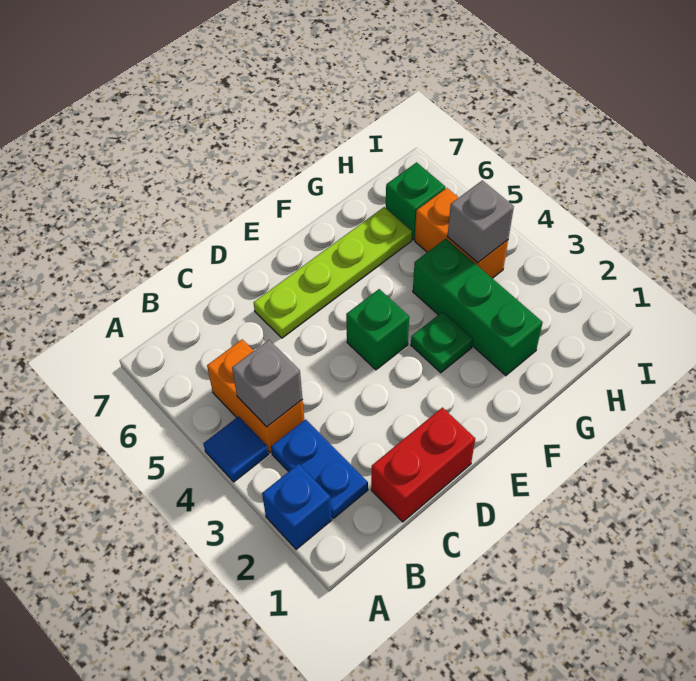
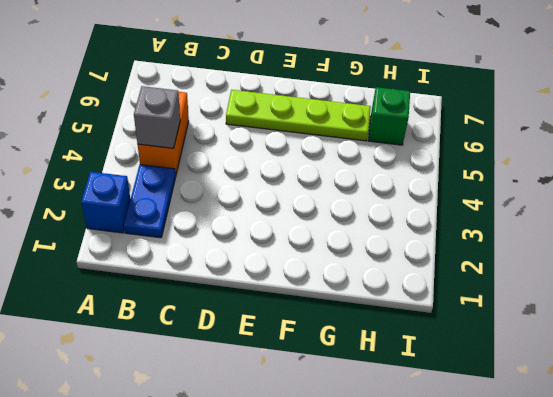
none -> blue 1x1 tile [203,416,269,482]
none -> red 1x2 brick [371,408,475,522]
none -> green 1x1 brick [346,289,409,370]

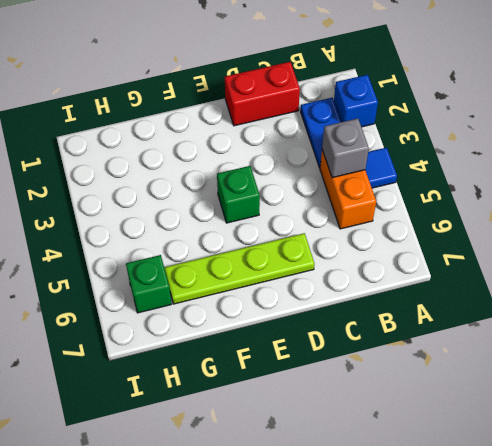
none -> green 1x1 plate [411,312,473,373]
none -> green 1x3 brick [413,239,543,376]
none -> orange 1x2 brick [415,188,508,278]

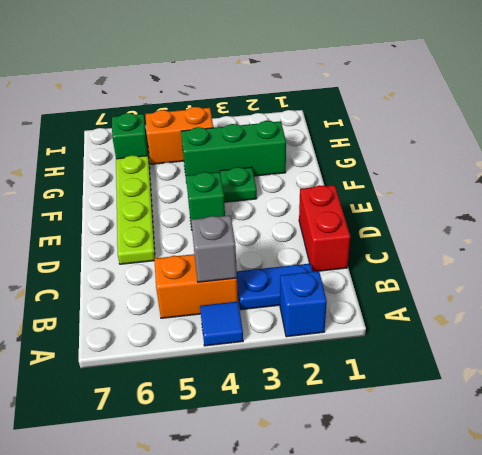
none -> grey 1x1 brick [447,180,514,263]

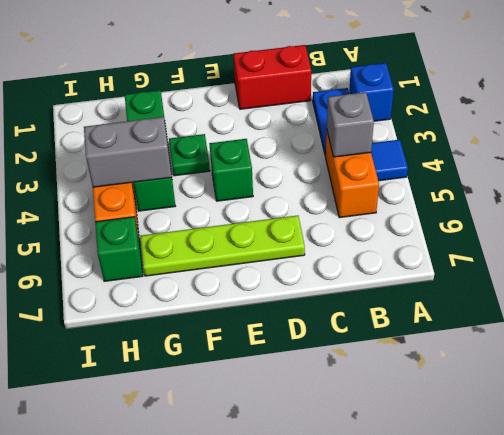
grey 1x2 brick [84,117,172,187] -> grey 1x1 brick [447,180,514,263]

